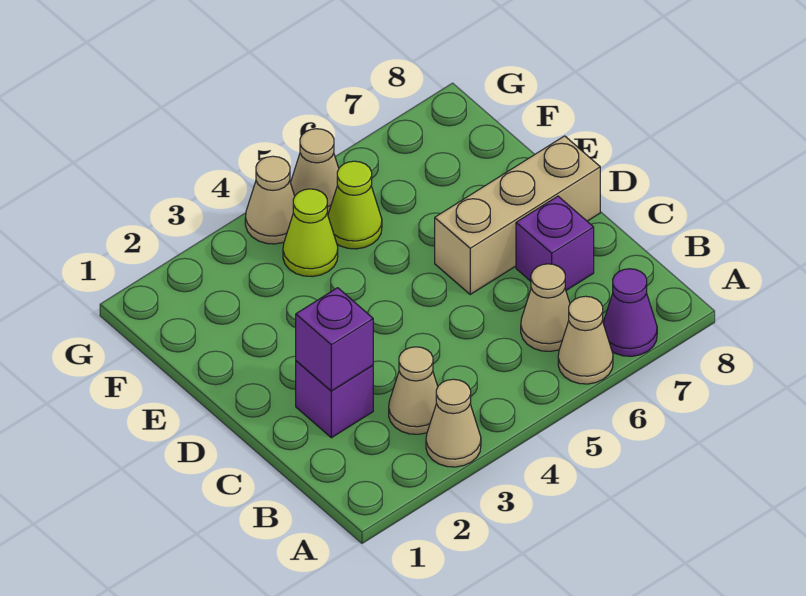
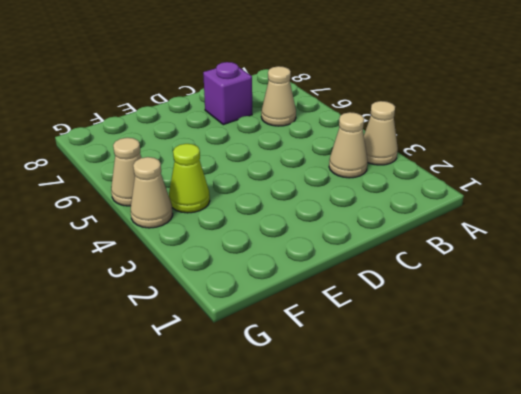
none -> tan 1x1 cone [558,296,613,384]
none -> purple 1x1 cone [603,269,657,356]
none -> purple 1x1 brick [296,361,373,438]

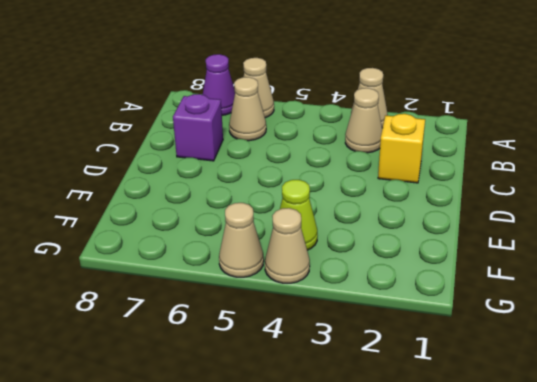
yellow 1x1 brick [378,114,425,183] -> purple 1x1 brick [296,361,373,438]
none -> tan 1x3 brick [435,136,600,294]
none -> lime 1x1 cone [328,161,382,249]
none -> purple 1x1 brick [296,288,373,391]

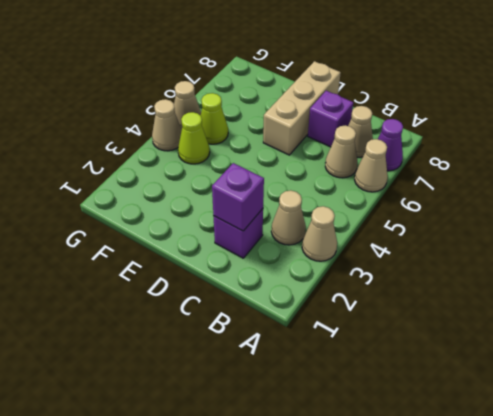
tan 1x1 cone [348,106,373,157] -> none

